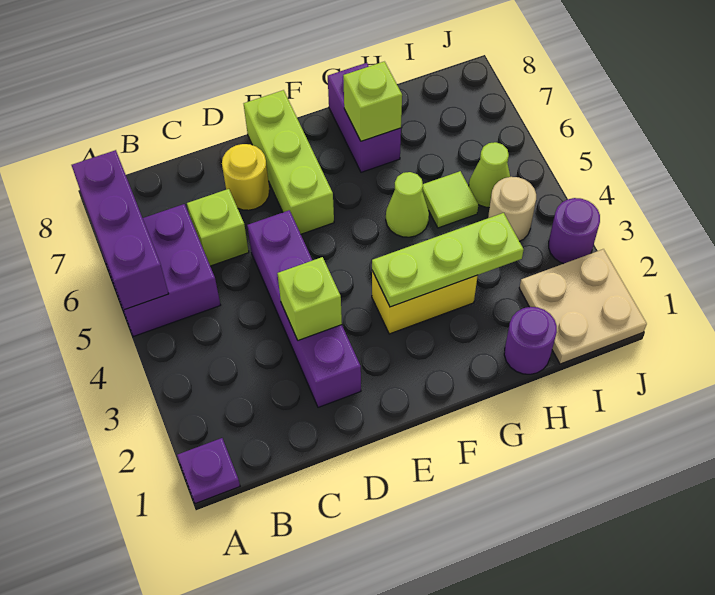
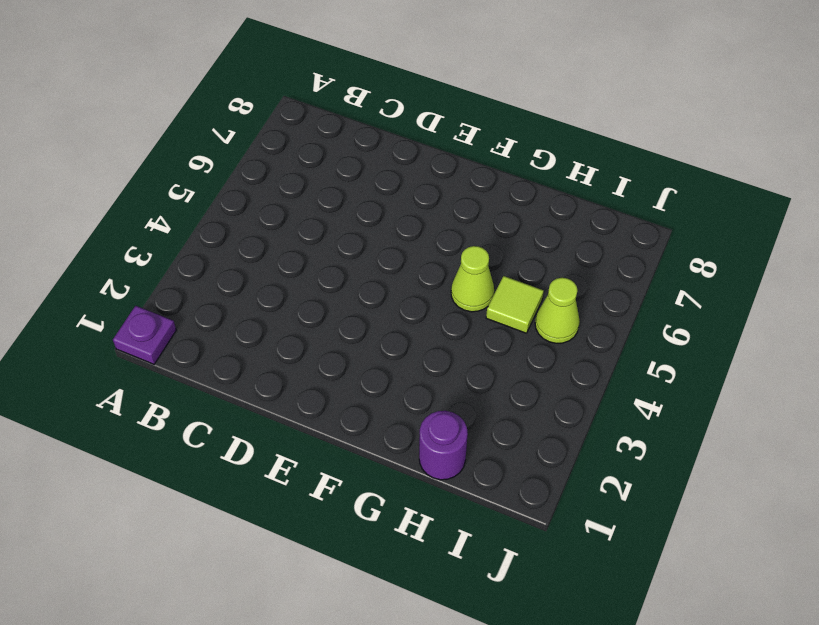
none -> purple 2x2 brick [100,204,220,337]
none -> lime 1x1 brick [187,189,249,266]
none -> purple 1x4 brick [247,210,361,407]

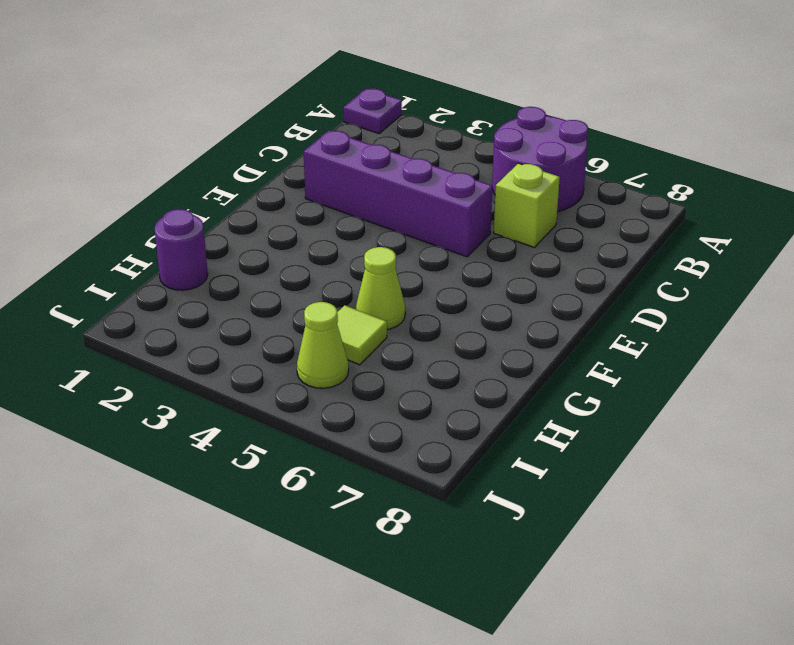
purple 2x2 round brick [492,107,588,212] -> purple 2x2 brick [100,204,220,337]
none -> yellow 1x1 round brick [222,144,269,210]
none -> lime 1x3 brick [244,90,334,234]
none -> yellow 1x2 brick [372,271,478,334]

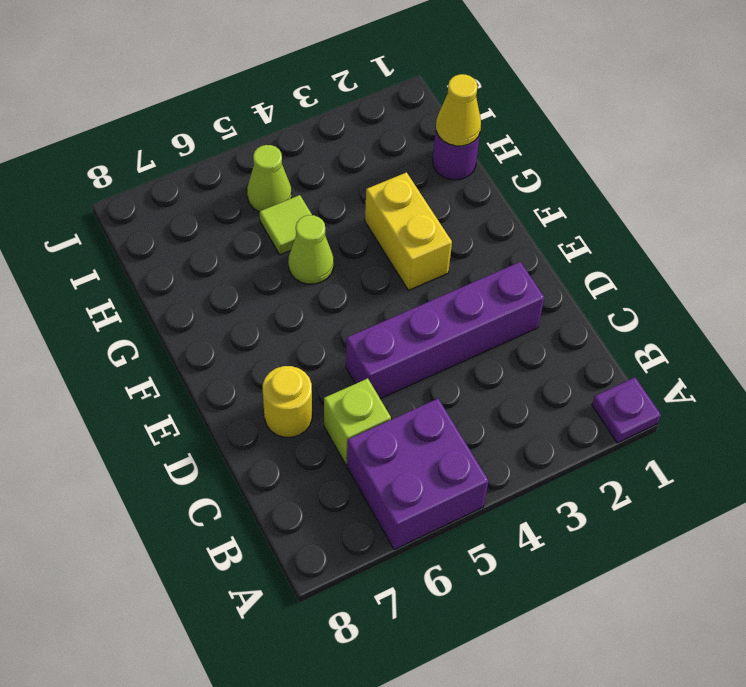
yellow 1x1 cone [436,74,481,146] -> none
none -> lime 1x3 brick [244,90,334,234]
none -> purple 1x2 brick [328,63,401,172]
none -> tan 2x2 plate [519,249,647,364]

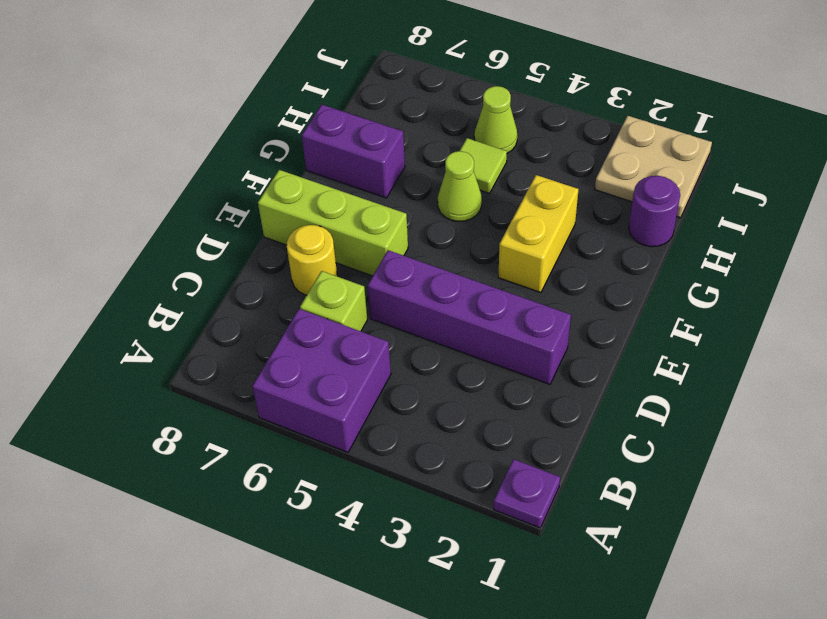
none -> tan 1x1 round brick [488,177,536,241]
none -> purple 1x1 round brick [549,198,600,264]
none -> purple 1x3 brick [72,150,169,310]

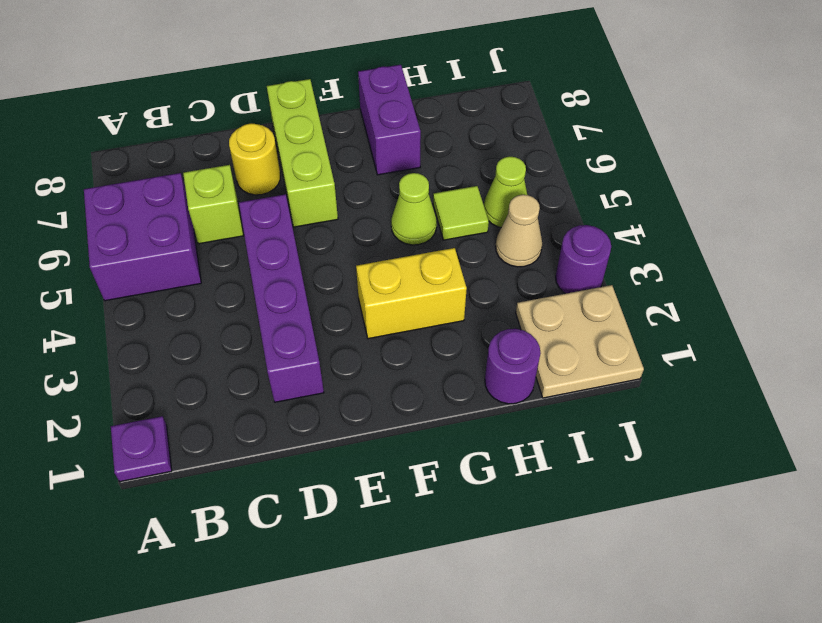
tan 1x1 cone [496,195,542,267] -> tan 1x1 round brick [488,177,536,241]
none -> purple 1x3 brick [72,150,169,310]
none -> lime 1x1 brick [277,257,342,340]
none -> lime 1x3 plate [372,213,524,307]

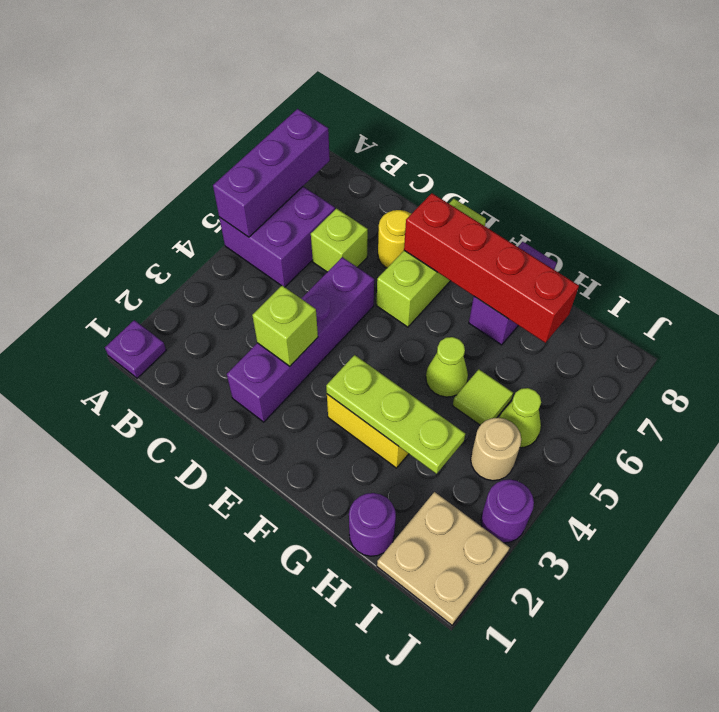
red 1x4 brick [404,193,579,343] -> lime 1x1 brick [343,62,402,141]

